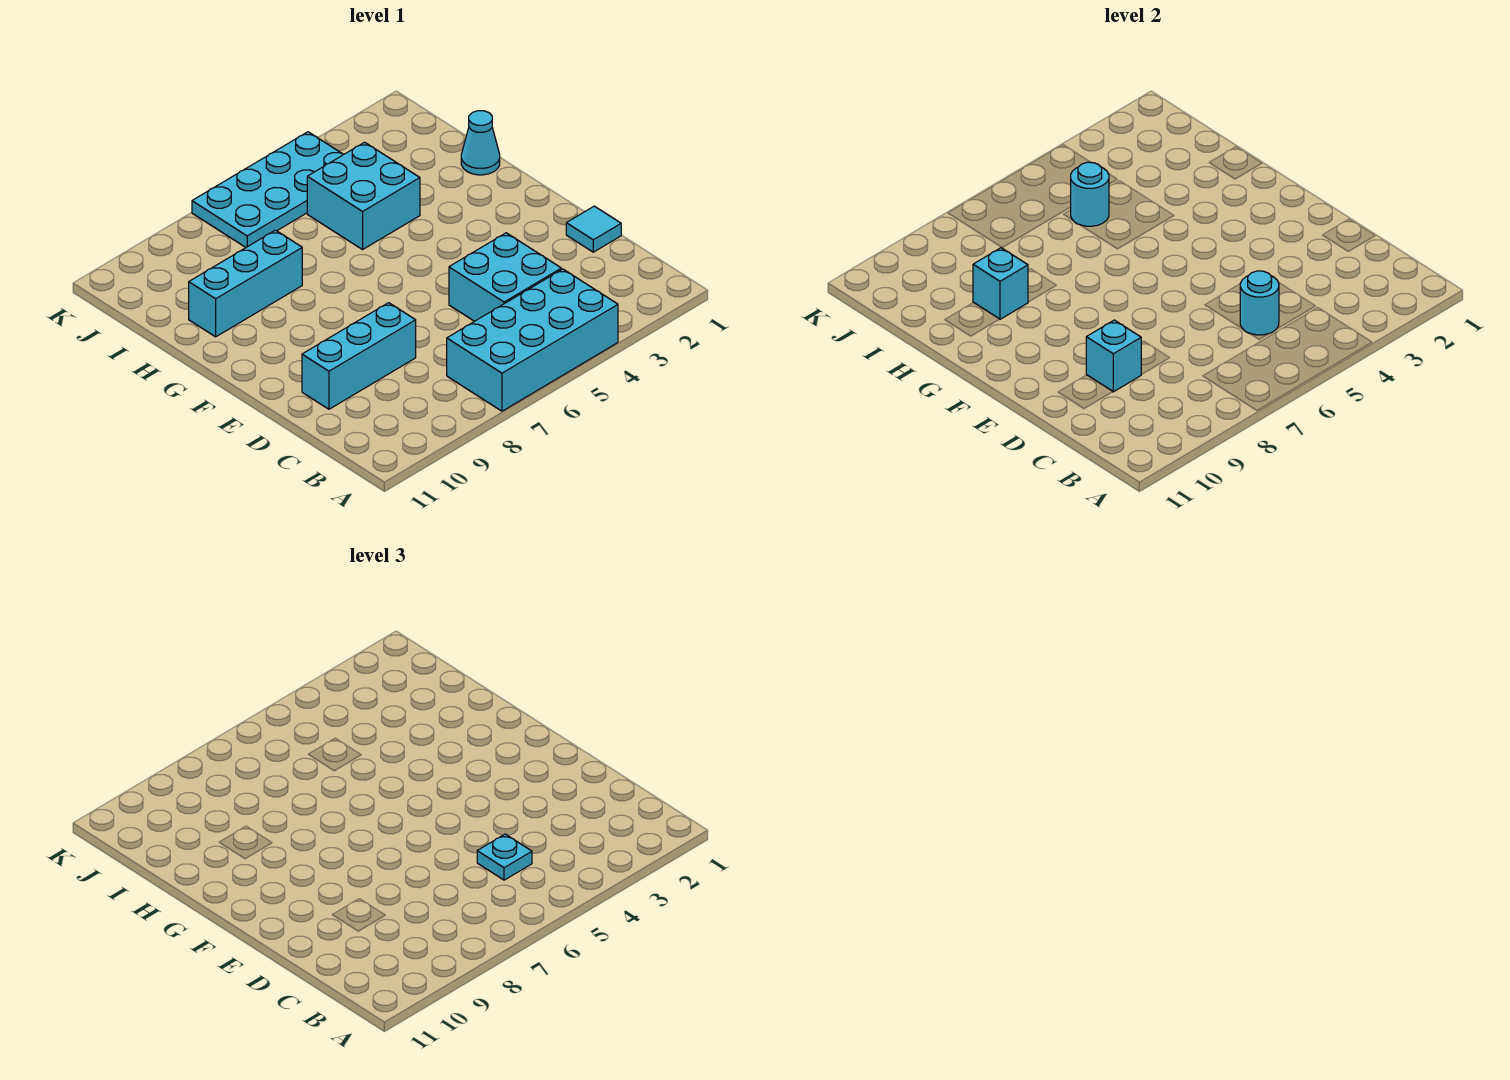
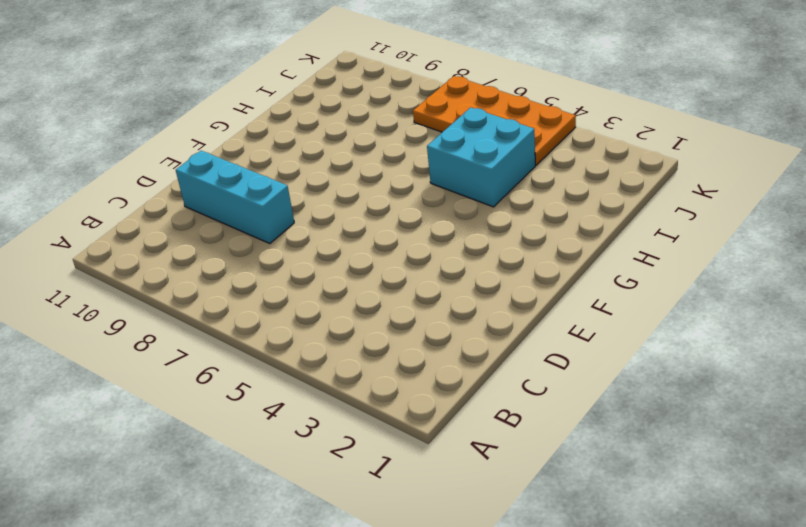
orange 2x4 plate [413,76,576,165] -> cyan 2x4 plate [192,132,344,247]
none -> cyan 2x4 brick [447,269,618,411]
none -> cyan 2x2 brick [449,233,561,321]
none -> cyan 1x1 tile [566,206,621,252]

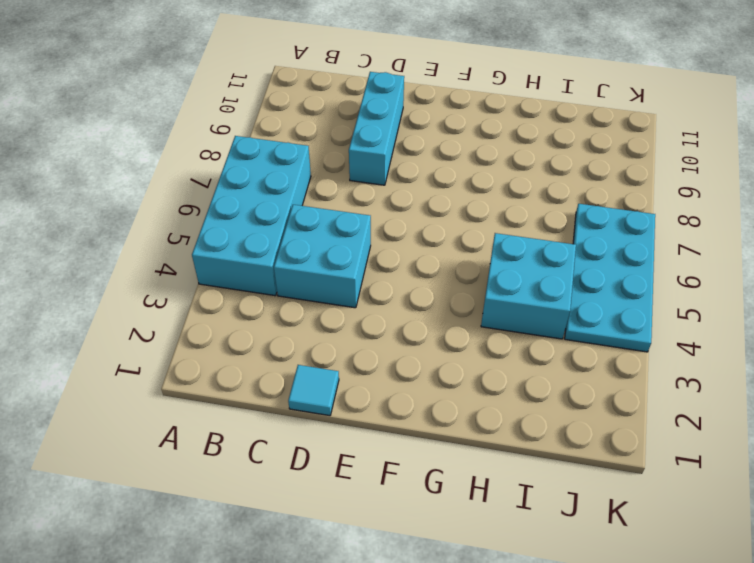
none -> cyan 1x1 cone [461,111,500,175]
none -> cyan 1x3 brick [189,230,302,337]
none -> cyan 1x1 round brick [1240,271,1279,335]

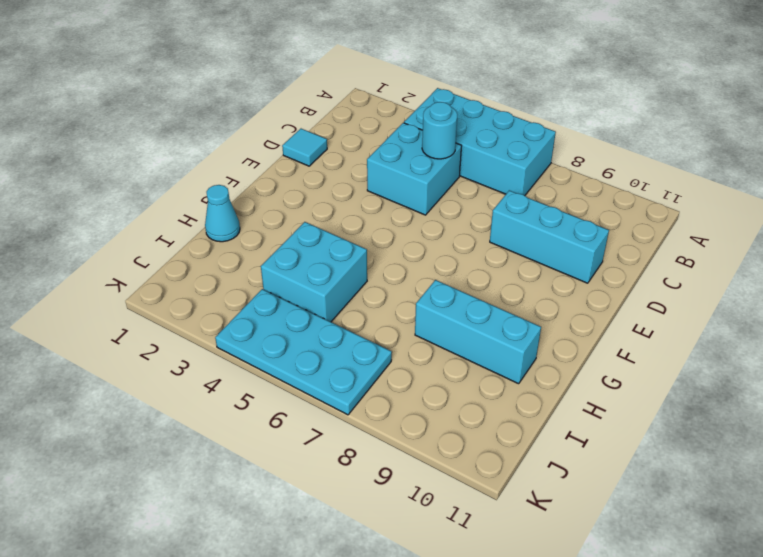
none -> cyan 1x1 brick [1086,320,1142,392]
none -> cyan 1x1 brick [973,248,1028,319]
none -> cyan 1x1 round brick [1071,162,1109,226]

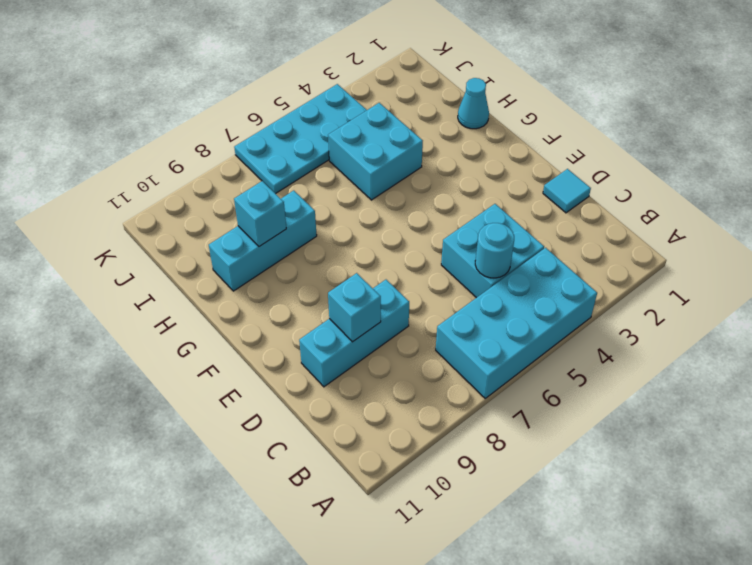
none -> cyan 1x1 round brick [1071,162,1109,226]
none -> cyan 1x1 plate [477,834,532,880]

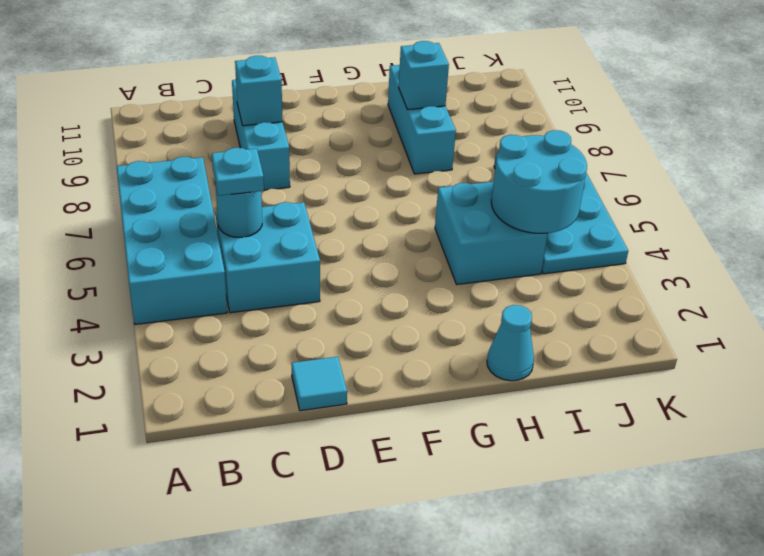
cyan 2x2 round brick [491,130,587,233] -> cyan 1x1 round brick [1071,162,1109,226]

